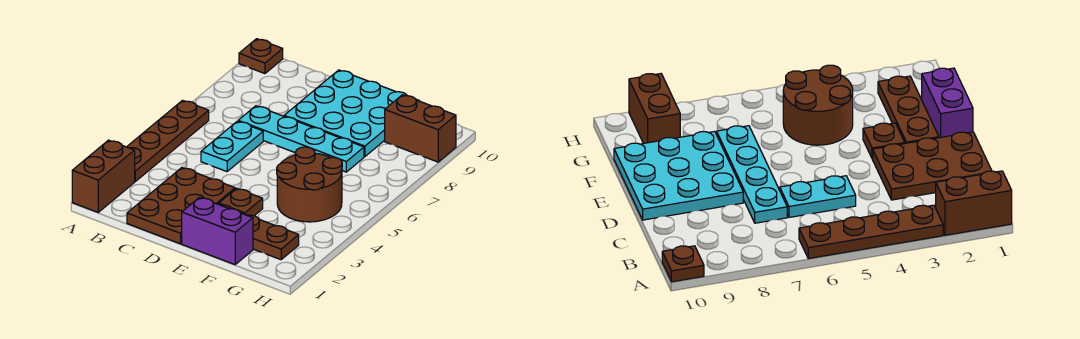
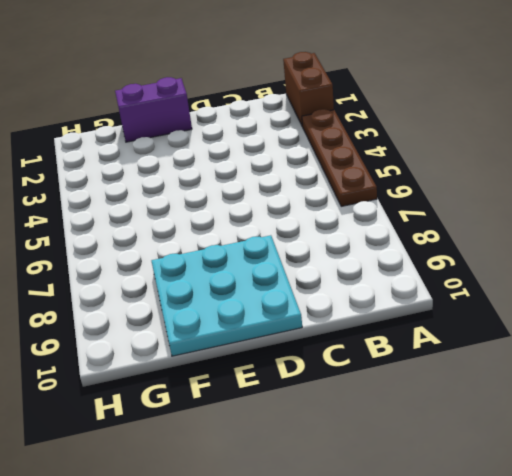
none -> brown 1x1 plate [239,39,283,74]
none -> brown 2x3 plate [127,168,235,244]
none -> cyan 1x2 plate [201,121,263,172]

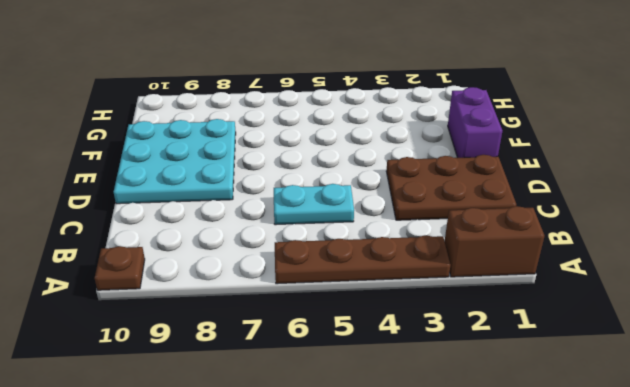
none -> cyan 1x4 plate [238,106,364,172]
none -> brown 1x3 plate [218,204,299,260]
none -> brown 1x1 plate [219,188,263,216]

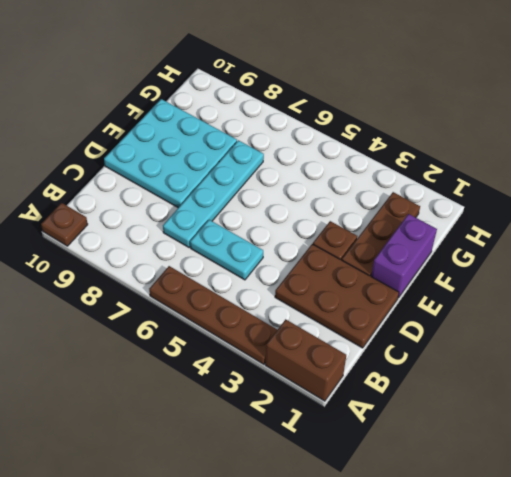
none -> brown 2x2 round brick [277,147,342,222]
none -> brown 1x2 brick [385,95,456,162]

